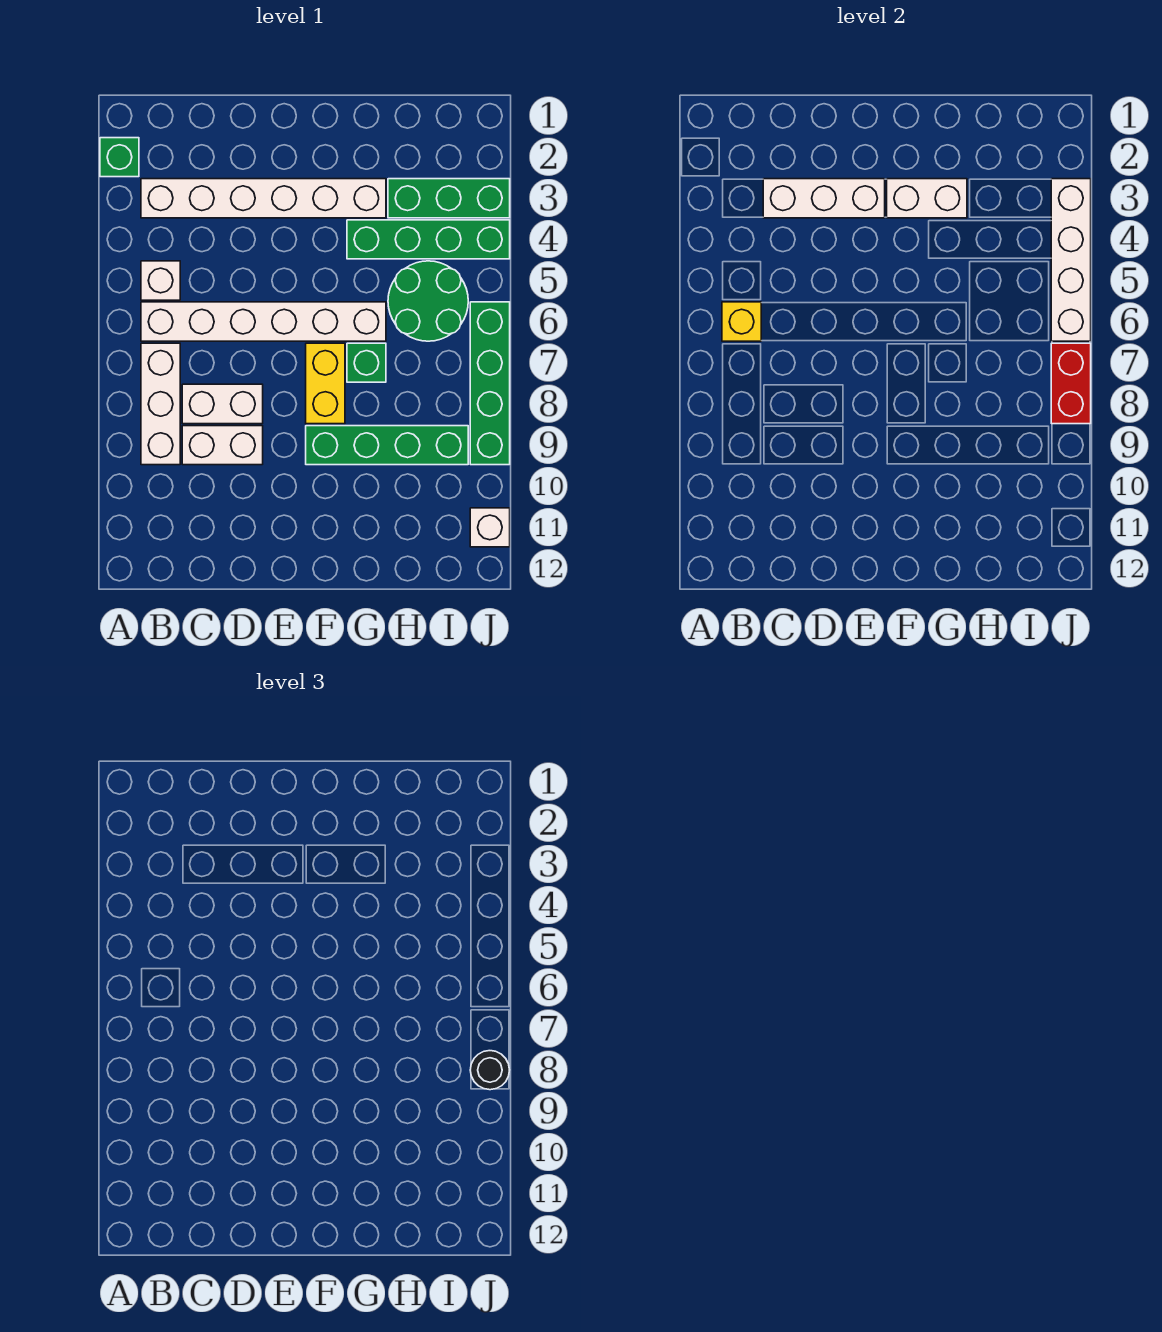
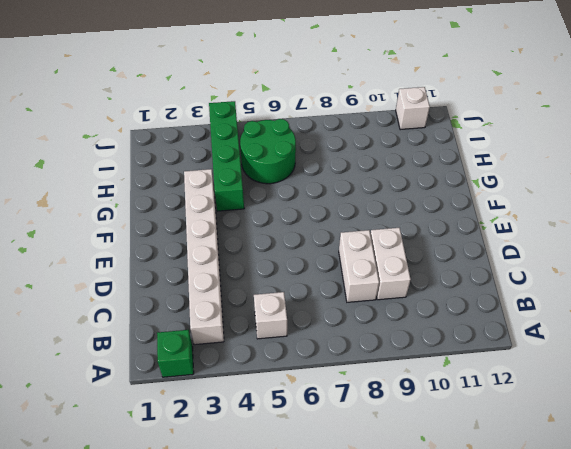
none -> white 1x6 brick [141,302,386,341]
none -> white 1x3 brick [141,343,180,465]
none -> yellow 1x2 brick [306,343,345,424]

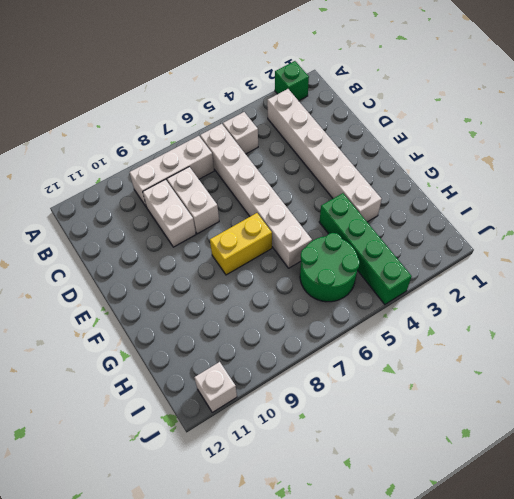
none -> green 1x4 brick [306,426,468,465]
none -> green 1x1 brick [347,343,386,382]
none -> green 1x3 brick [388,179,510,218]

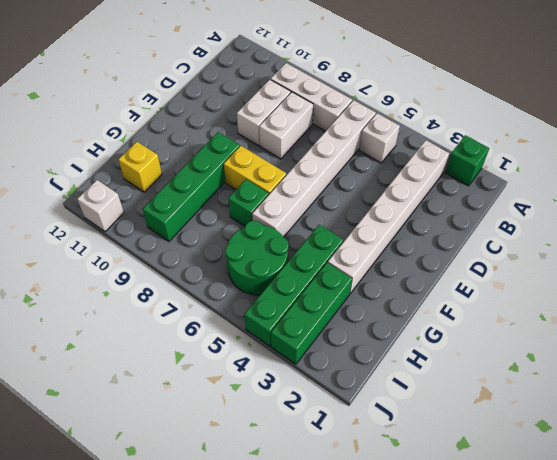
yellow 1x1 brick [118,142,162,192] -> yellow 1x1 brick moved to [722,302,761,341]
none -> green 1x4 brick [470,302,510,465]
none -> white 1x3 brick [763,179,885,218]
none -> white 1x2 brick [887,179,967,218]

